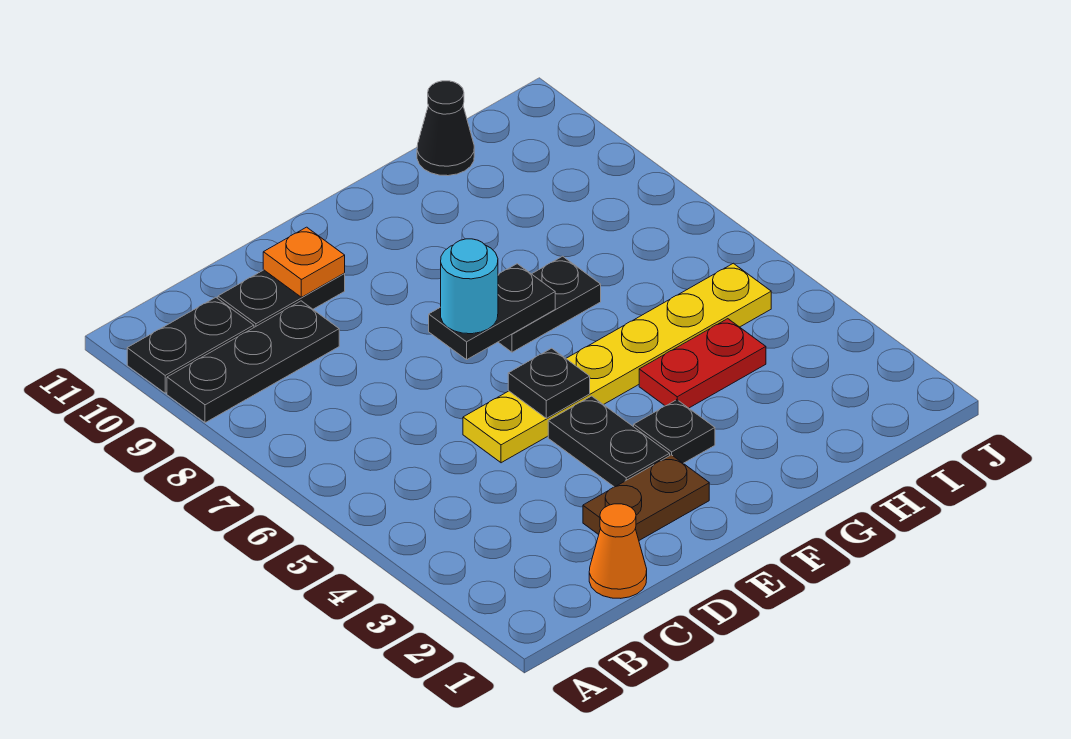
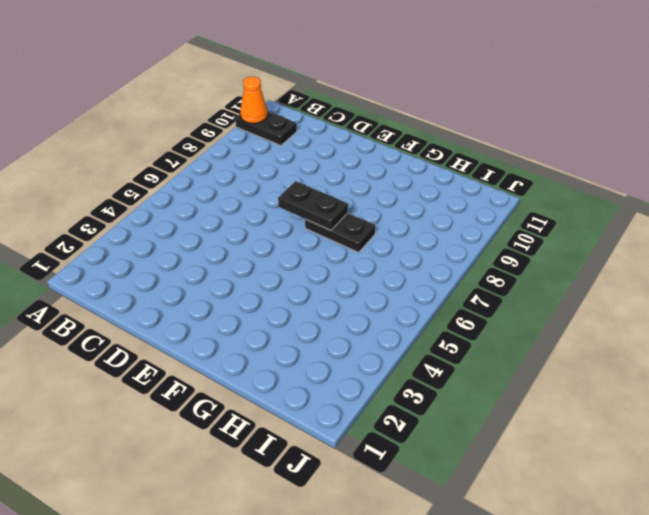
orange 1x1 cone [240,77,268,123] -> orange 1x1 cone moved to [589,504,647,598]
none -> black 1x3 plate [167,301,339,423]
none -> black 1x2 plate [218,270,345,327]
none -> brown 1x2 plate [583,455,709,540]

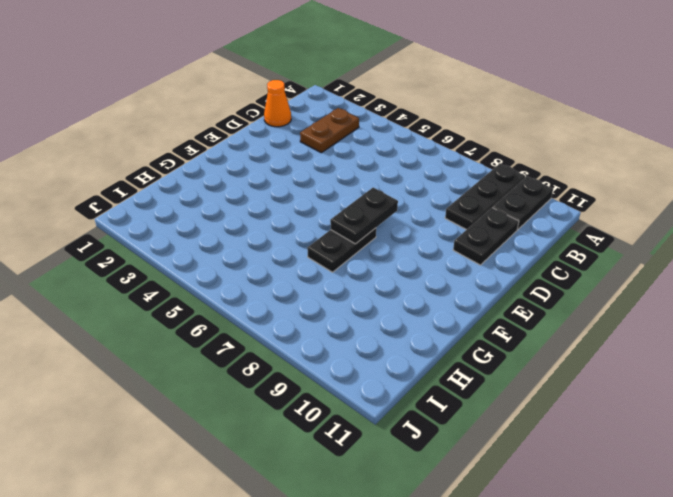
brown 1x2 plate [300,108,359,153] -> brown 1x2 plate moved to [583,455,709,540]
none -> yellow 1x6 plate [463,263,771,463]
none -> black 1x2 plate [548,396,670,487]
none -> black 1x1 plate [634,400,715,463]

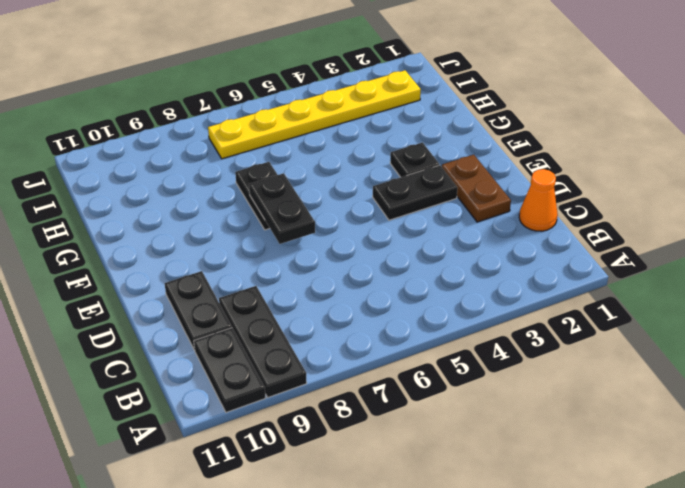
yellow 1x6 plate [208,70,421,159] -> yellow 1x6 plate turned to [463,263,771,463]
none -> red 1x2 plate [639,319,766,408]
none -> black 1x1 cone [417,81,474,176]
none -> orange 1x1 plate [263,227,345,297]

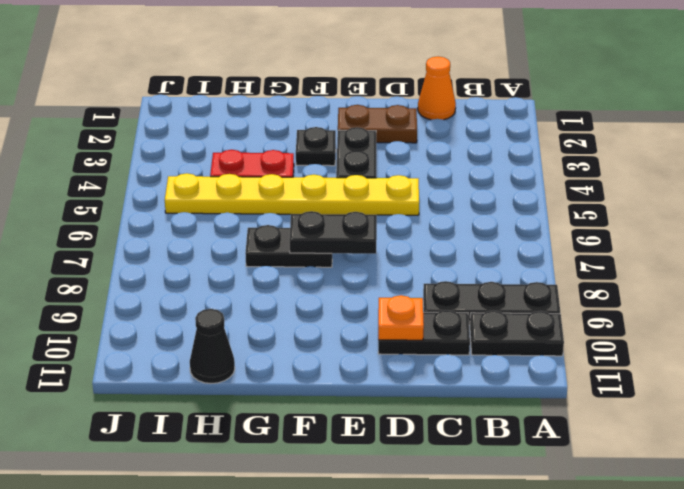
none -> black 1x1 plate [508,348,590,418]
none -> cyan 1x1 round brick [441,239,498,334]

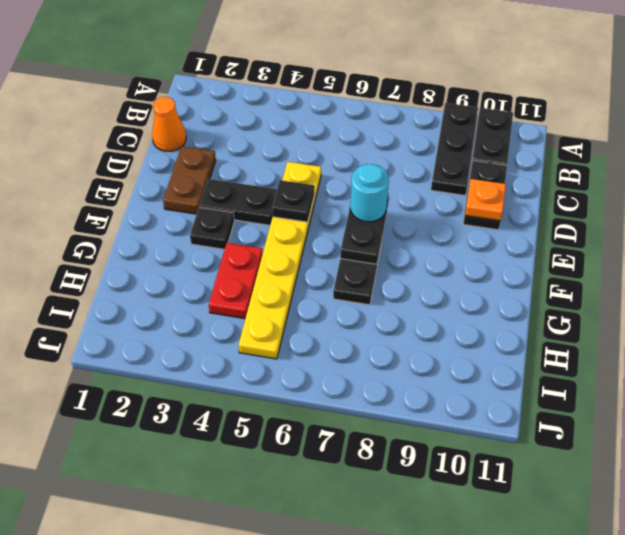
none -> black 1x1 cone [417,81,474,176]

